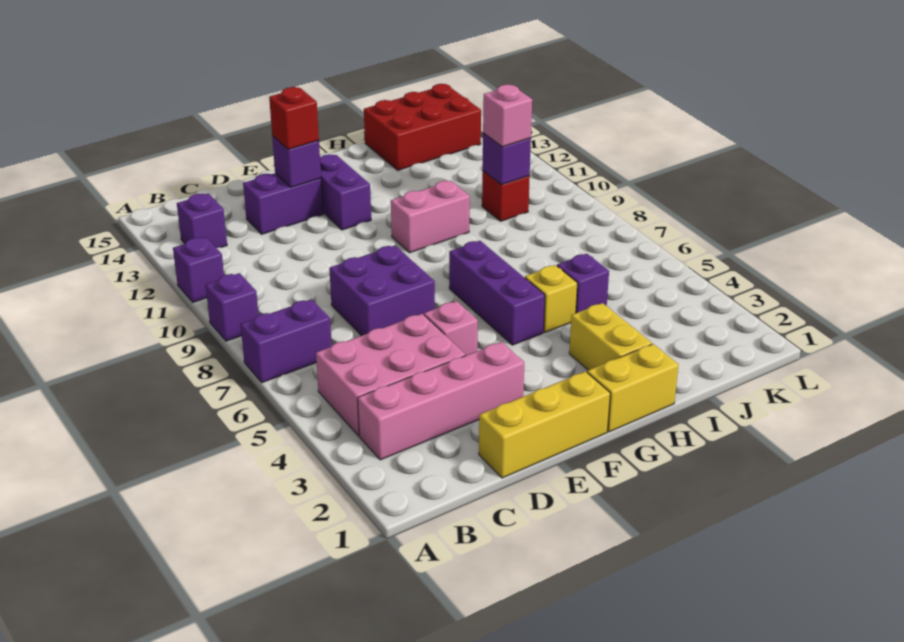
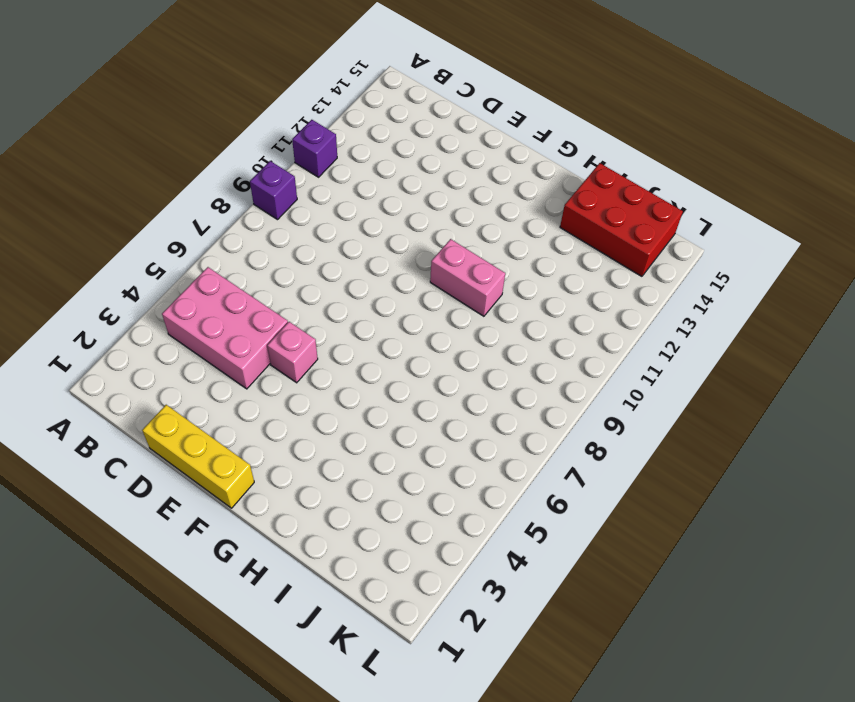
none -> purple 1x2 brick [240,299,332,383]
none -> pink 1x4 brick [358,342,524,460]
none -> purple 1x1 brick [177,194,227,248]

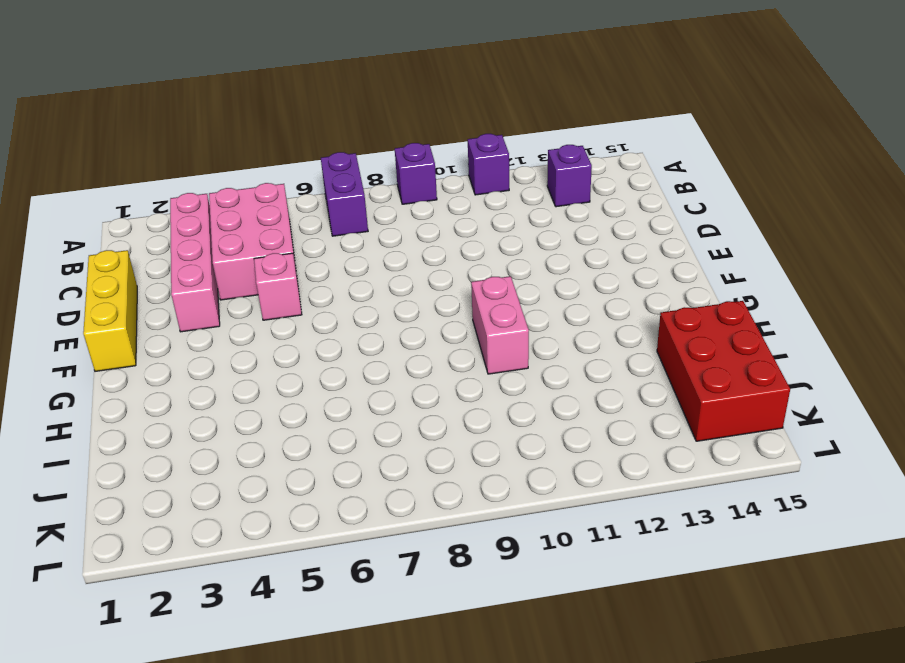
none -> purple 2x2 brick [329,245,435,336]
none -> purple 1x2 brick [243,173,323,234]
none -> purple 1x2 brick [320,154,371,230]

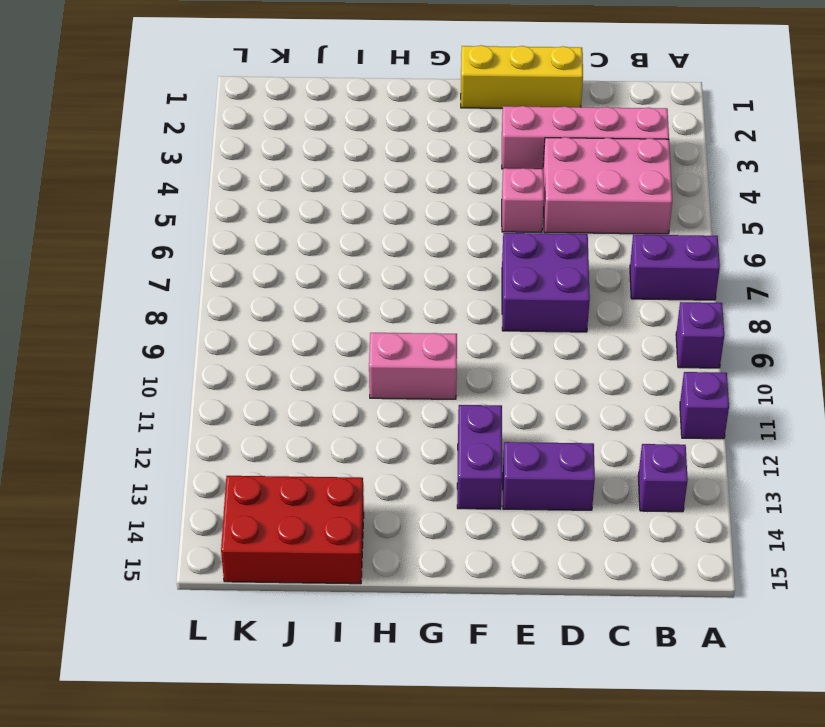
none -> yellow 1x2 brick [587,344,679,432]
none -> purple 1x3 brick [449,241,545,345]
none -> yellow 1x2 brick [569,303,652,370]

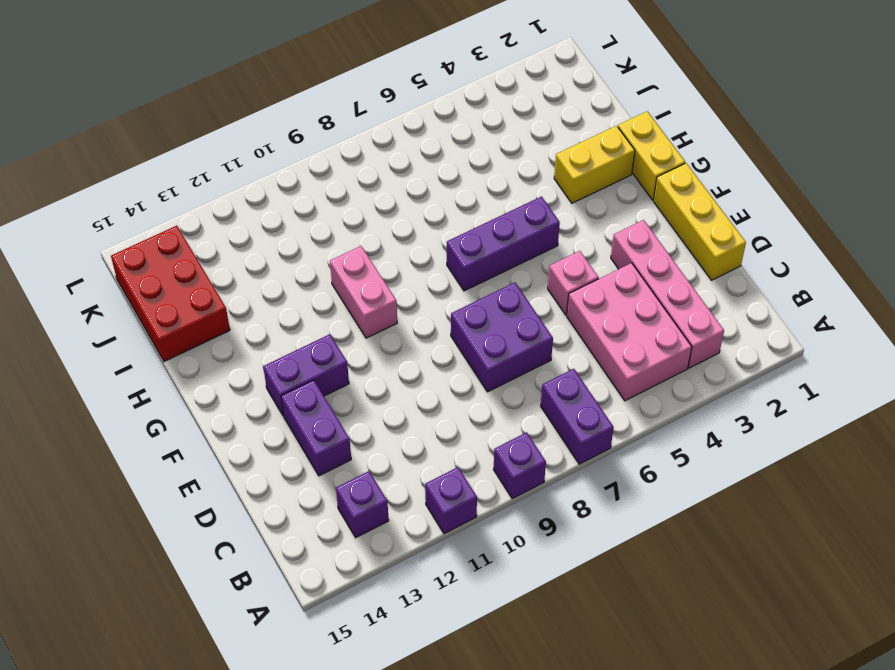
none -> yellow 1x1 brick [525,265,577,332]
none -> purple 1x1 brick [557,254,609,313]
none -> red 1x1 brick [482,171,530,221]

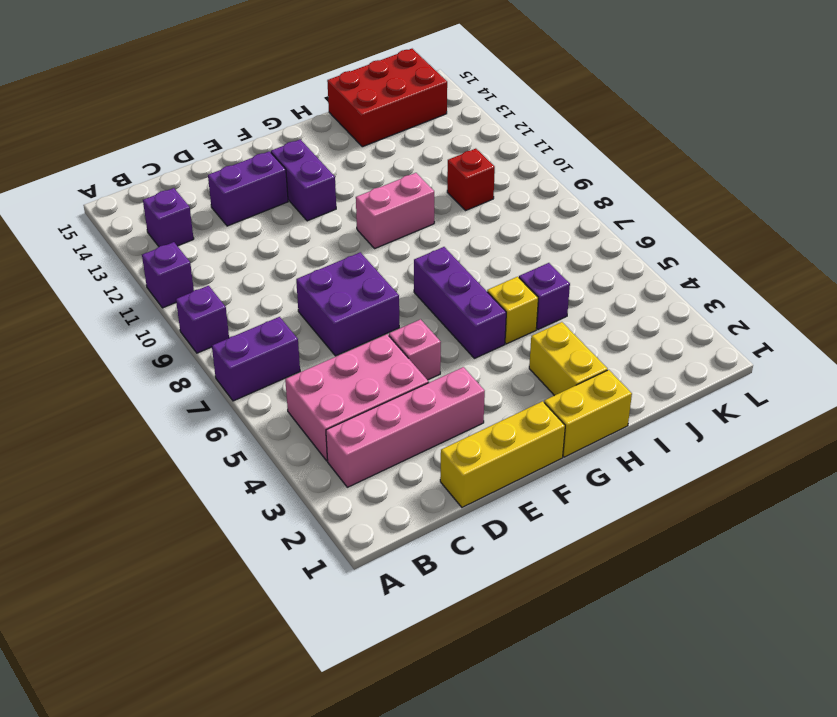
none -> purple 1x1 brick [272,136,321,187]
none -> purple 1x1 brick [483,133,531,185]
none -> red 1x1 brick [269,87,319,149]

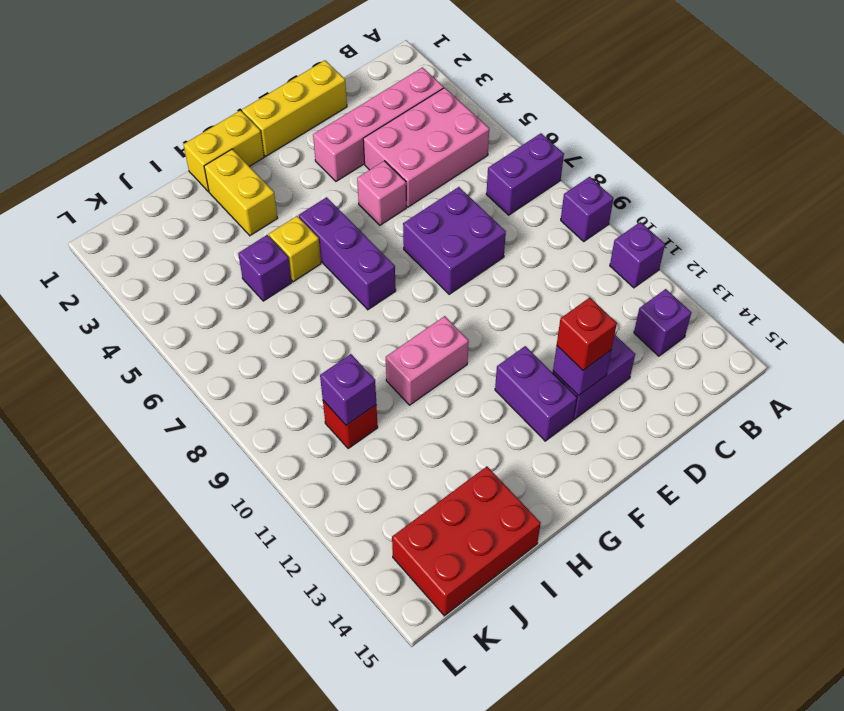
none -> pink 1x1 brick [483,85,532,147]

